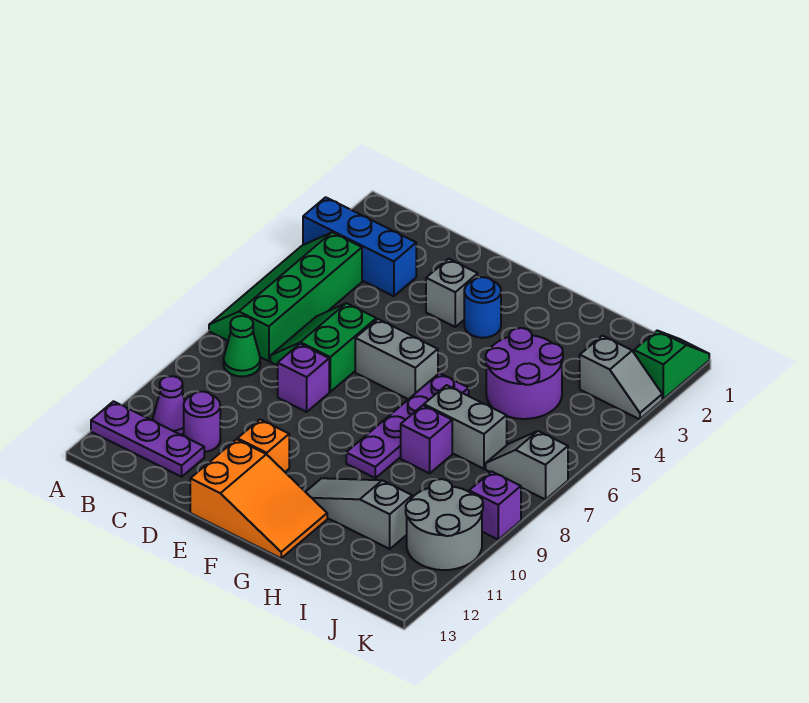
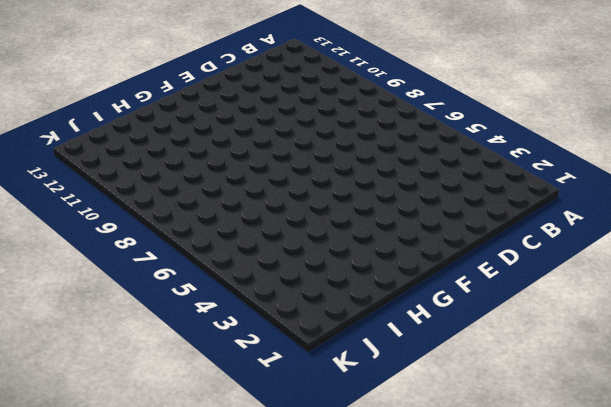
none -> blue 1x3 brick [303,197,416,296]
none -> green 2x4 slope [209,232,362,361]
none -> purple 1x3 plate [91,401,204,477]

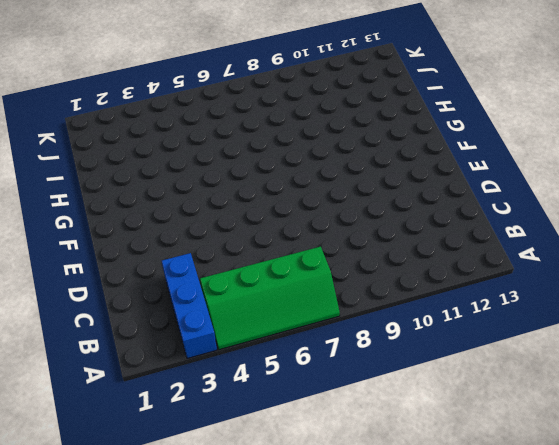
none -> purple 1x3 plate [91,401,204,477]
none -> green 1x1 cone [223,316,260,377]
none -> purple 1x1 cone [153,376,185,435]

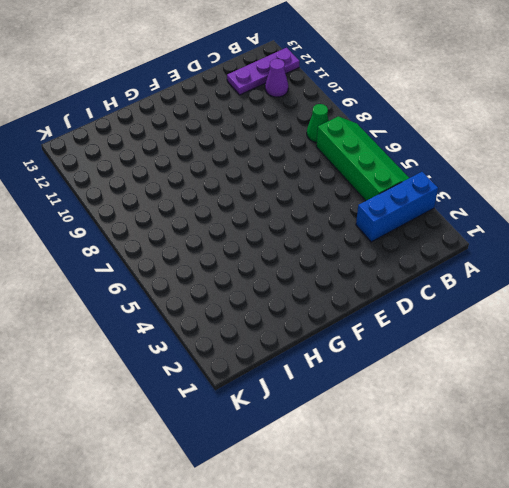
none -> green 2x2 slope [270,303,376,392]
none -> purple 1x1 round brick [184,392,220,452]
none -> purple 1x1 brick [278,344,329,412]

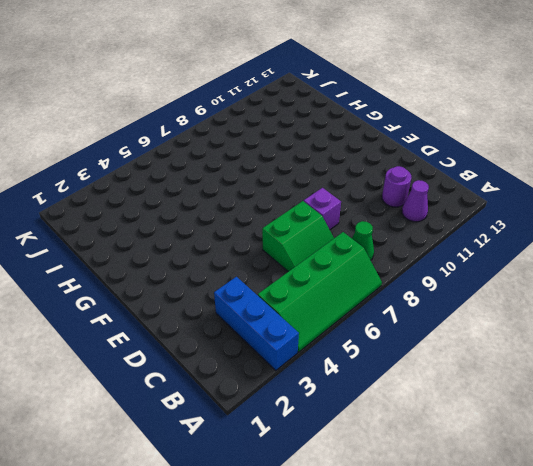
none -> purple 1x3 plate [91,401,204,477]
none -> grey 1x1 brick [426,259,478,327]
none -> grey 1x2 brick [355,319,438,399]

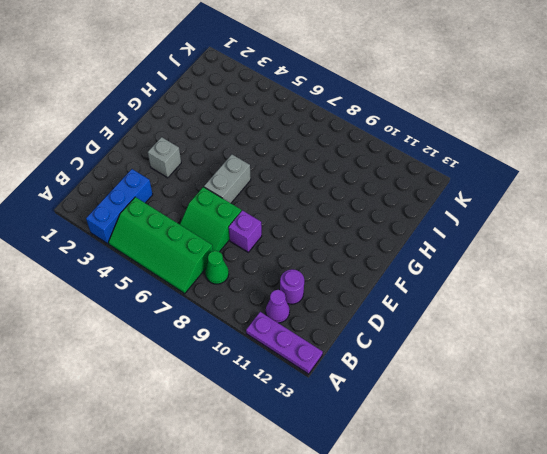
purple 1x3 plate [246,312,323,374] -> purple 1x3 plate turned to [91,401,204,477]
none -> orange 1x1 brick [238,419,289,472]
none -> orange 2x3 slope [190,439,327,558]
none -> blue 1x1 round brick [464,277,501,338]

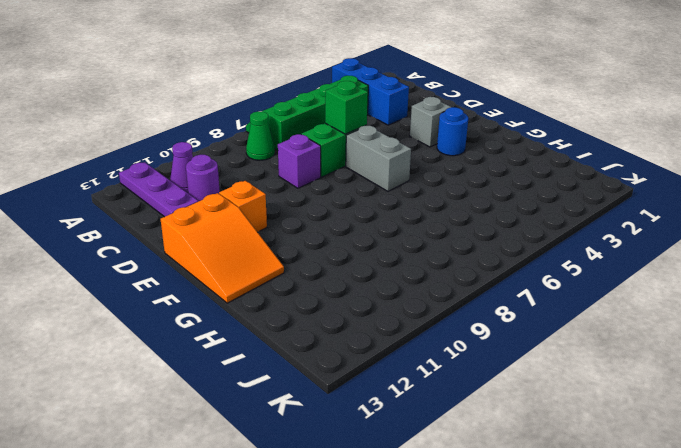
green 1x1 brick [325,81,368,134] -> none
none -> purple 1x4 plate [346,373,469,478]
none -> grey 1x3 slope [306,478,412,549]
none -> purple 2x2 round brick [486,328,563,419]

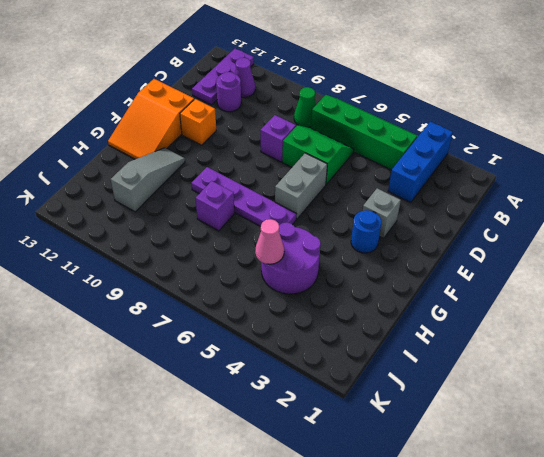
pink 1x1 cone [255,219,284,264] -> none
none -> grey 1x2 brick [424,385,507,469]
none -> grey 1x2 slope [580,336,662,419]
none -> grey 1x2 slope [486,431,568,500]

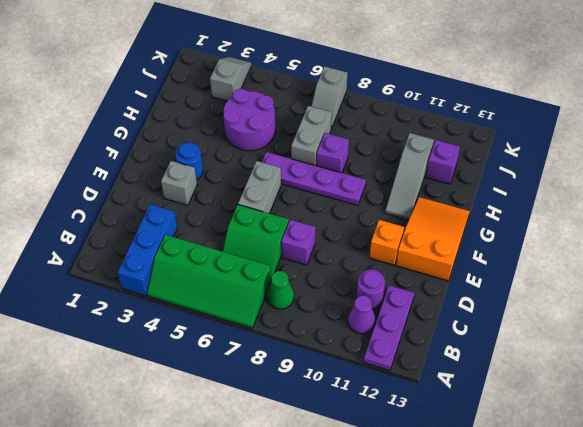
purple 1x1 brick [426,140,460,184] -> purple 1x1 brick moved to [469,471,521,540]
none -> grey 2x2 round brick [406,479,483,570]
none -> green 1x2 slope [634,331,709,399]

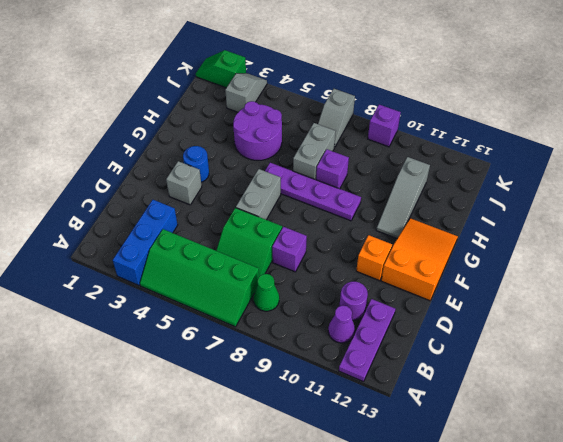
none -> grey 2x2 round brick [406,479,483,570]

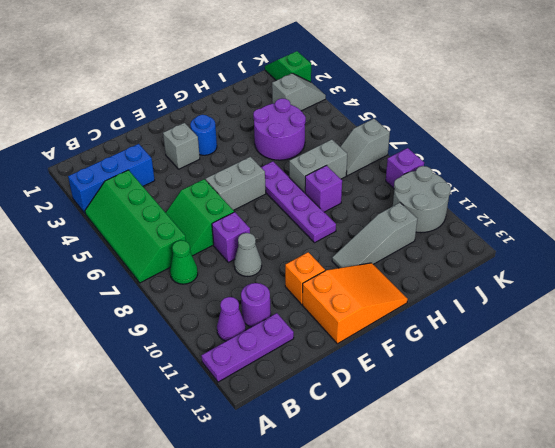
grey 1x1 cone [234,233,262,277] -> none

